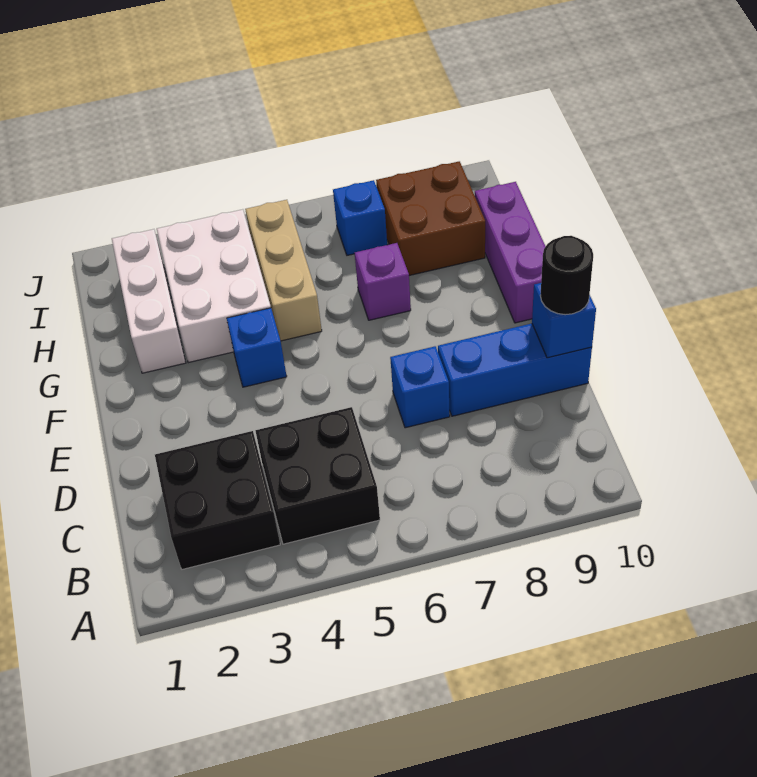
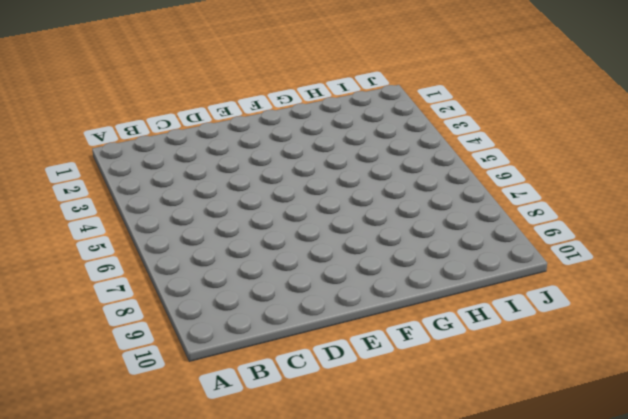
none -> black 2x2 brick [155,431,280,569]
none -> black 2x2 brick [255,407,380,544]
none -> blue 1x1 brick [390,346,450,428]

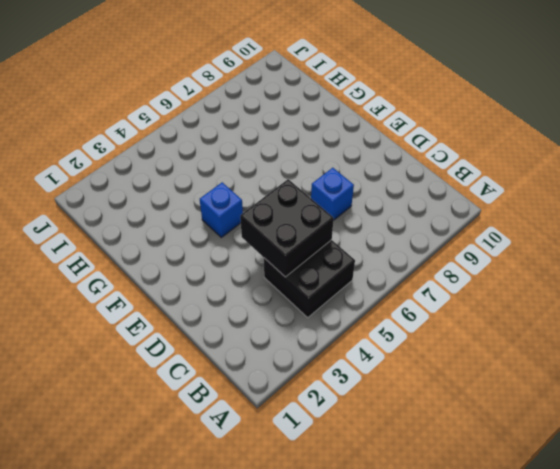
black 2x2 brick [240,179,334,277] -> black 2x2 brick moved to [155,431,280,569]
none -> blue 1x3 brick [438,324,592,416]
none -> purple 1x3 brick [475,182,546,323]
none -> white 1x3 brick [112,229,186,373]

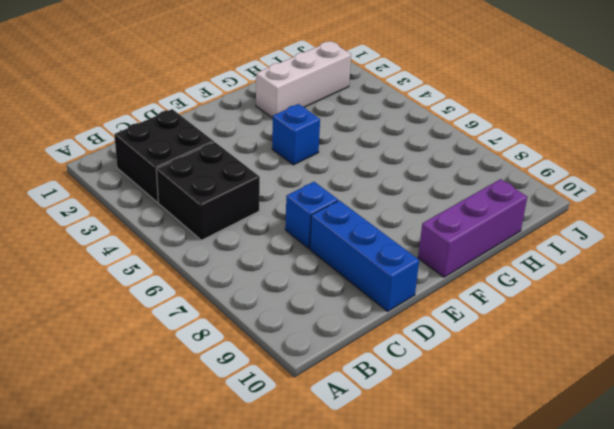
none -> white 2x3 brick [157,209,271,363]
none -> tan 1x3 brick [245,200,322,341]
none -> purple 1x1 brick [355,243,411,320]

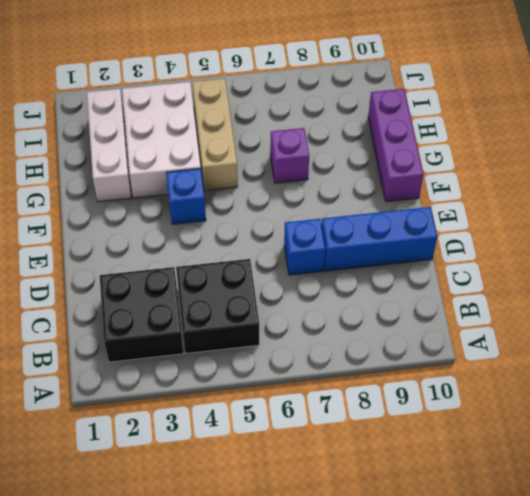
none -> brown 2x2 brick [376,161,485,276]
none -> blue 1x1 brick [333,180,387,255]
none -> blue 1x1 brick [532,283,596,358]

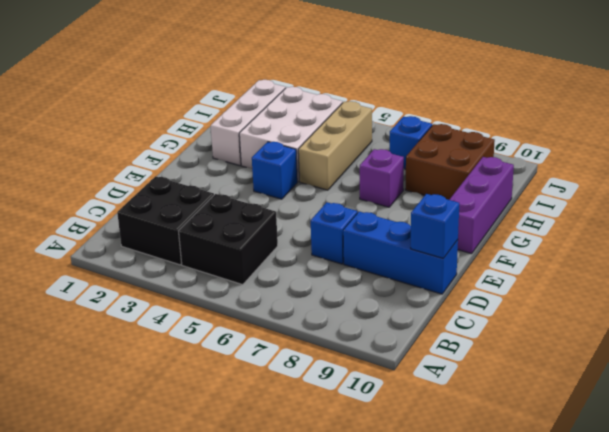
none -> black 1x1 round brick [540,236,593,315]

